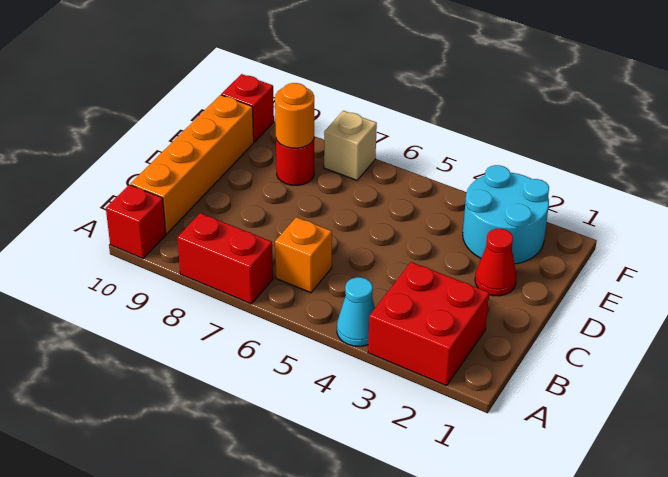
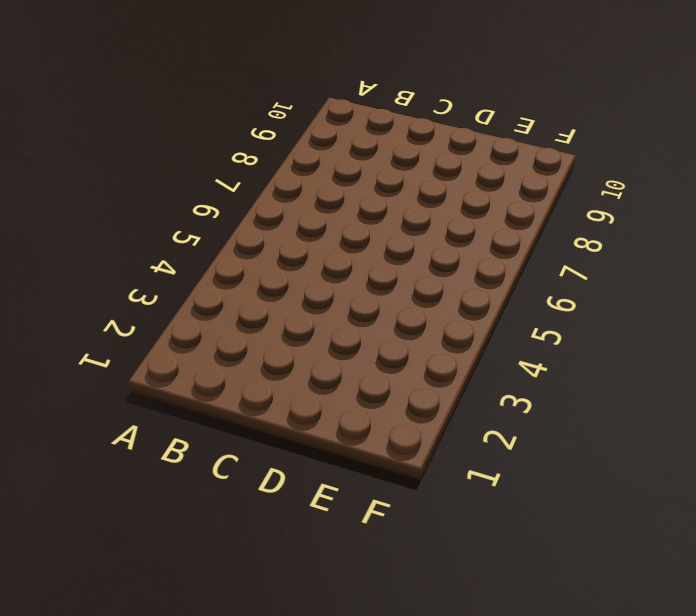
none -> red 2x2 brick [368,262,489,386]
none -> cyan 1x1 cone [337,277,375,346]
none -> red 1x2 brick [177,213,273,304]

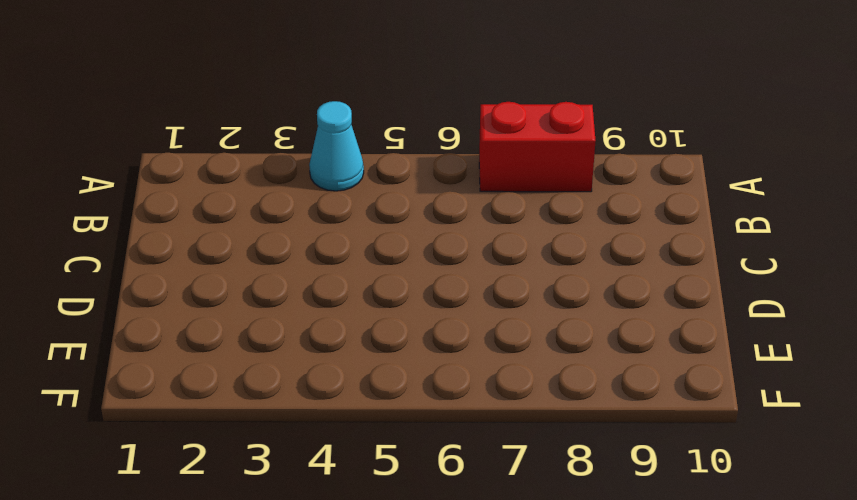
none -> red 2x2 brick [368,262,489,386]
none -> red 1x1 brick [106,185,166,259]
none -> orange 1x1 brick [275,217,332,293]

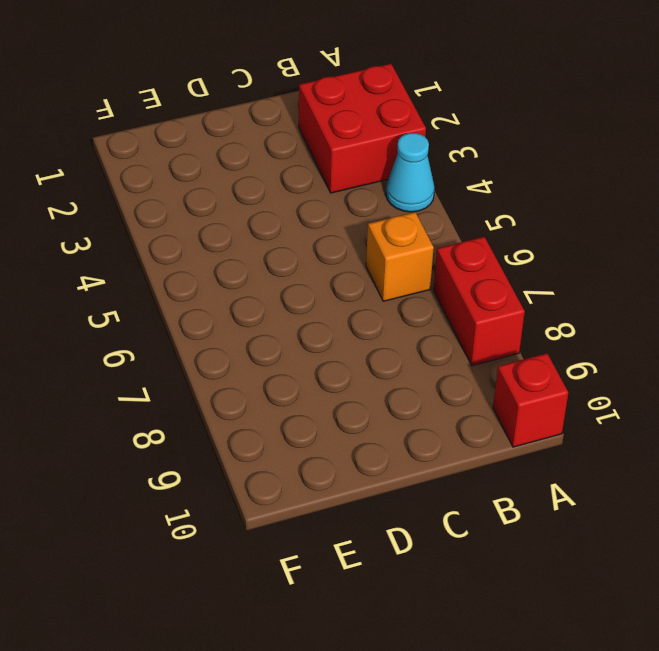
none -> orange 1x4 brick [131,95,254,234]
none -> red 1x1 cone [475,229,516,296]
none -> cyan 2x2 round brick [463,165,549,264]

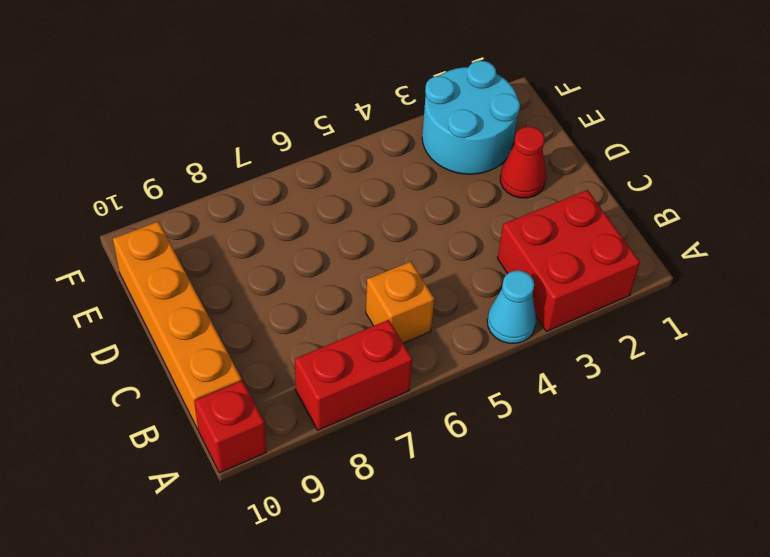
none -> red 1x1 round brick [276,139,314,185]
none -> tan 1x1 brick [324,111,377,180]
none -> red 1x1 brick [221,74,274,142]

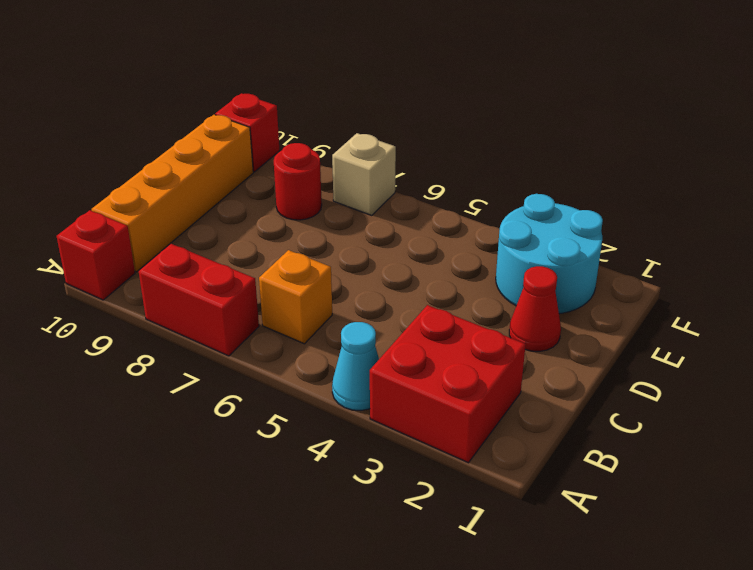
none -> orange 1x1 round brick [275,83,314,148]

